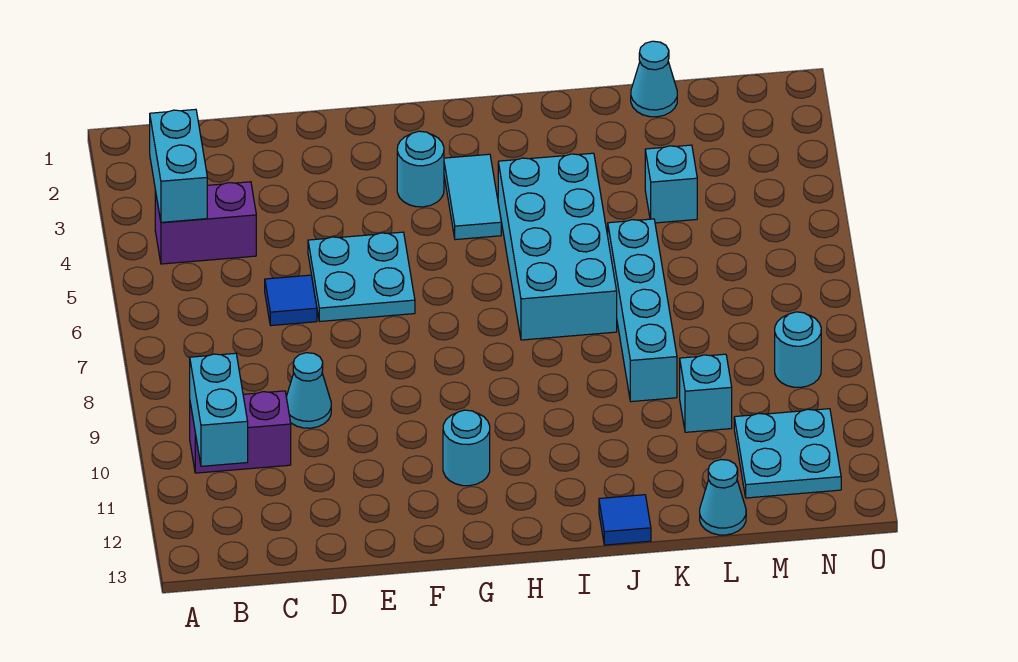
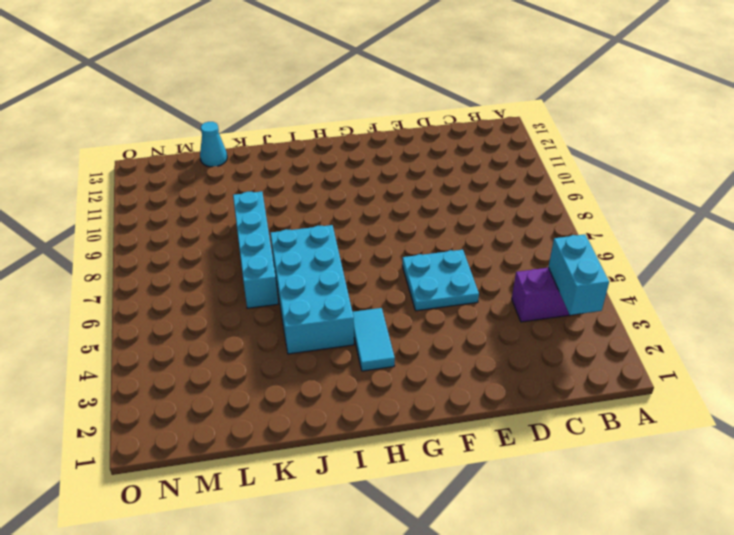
none -> purple 1x2 brick [190,391,291,473]
none -> blue 1x1 tile [265,275,317,326]
none -> cyan 1x1 cone [286,353,331,428]

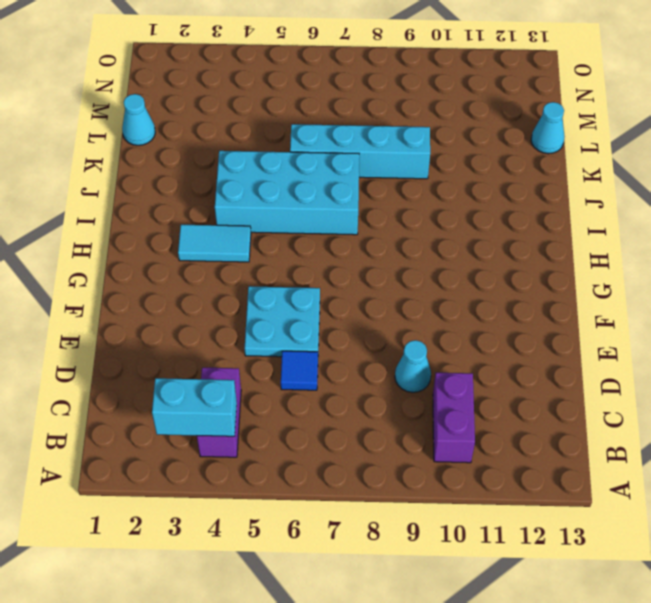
none -> cyan 1x1 round brick [397,131,444,207]
none -> cyan 1x1 round brick [443,410,490,486]
none -> blue 1x1 tile [599,495,651,545]

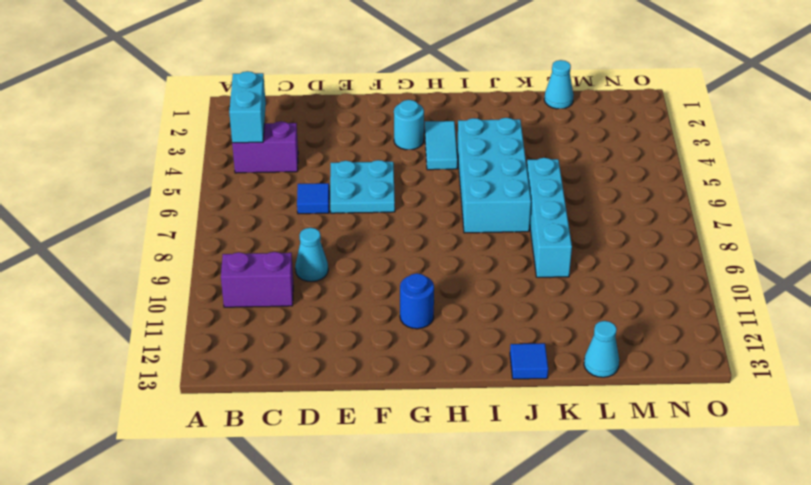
blue 1x1 round brick [400,273,434,329] -> cyan 1x1 round brick [443,410,490,486]
none -> cyan 1x1 brick [645,145,697,223]
none -> cyan 1x1 brick [680,354,732,432]
none -> cyan 2x2 plate [734,409,841,498]

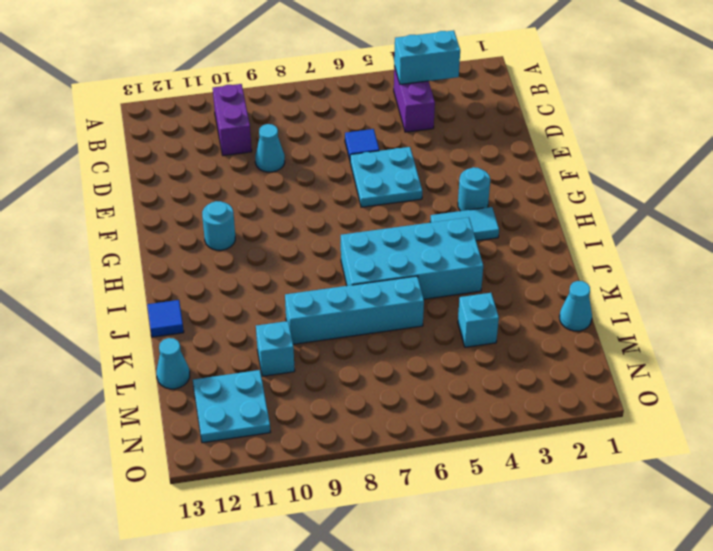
none -> cyan 1x1 round brick [775,312,821,387]
none -> cyan 1x2 brick [190,353,248,466]

